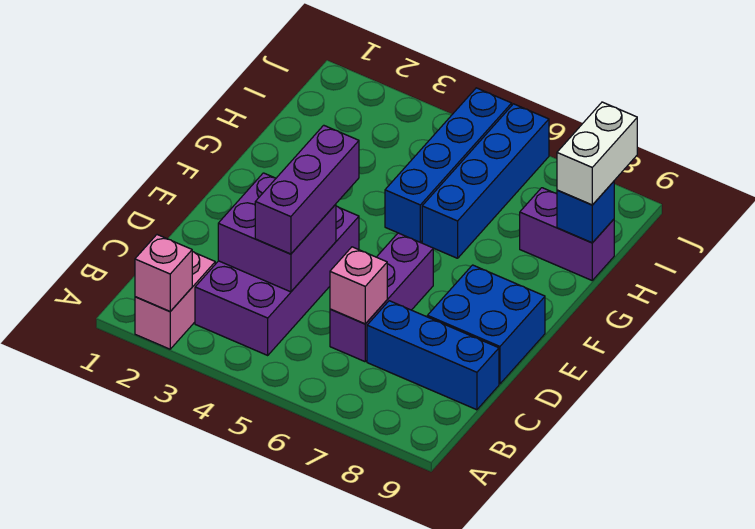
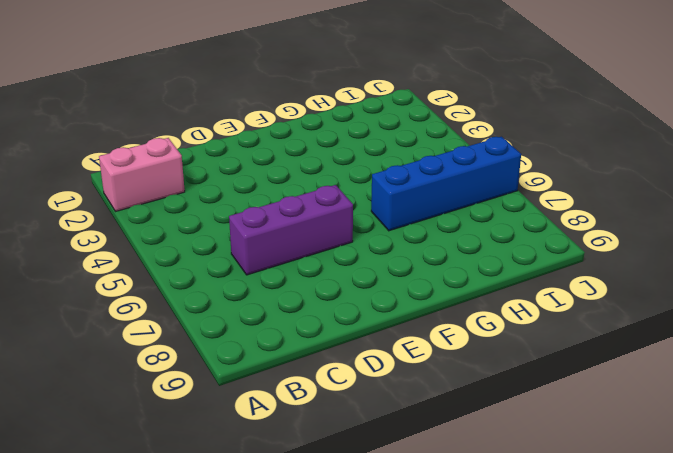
none -> purple 2x4 brick [195,206,359,355]
none -> blue 1x3 brick [367,301,499,410]
none -> blue 2x2 brick [427,265,545,384]

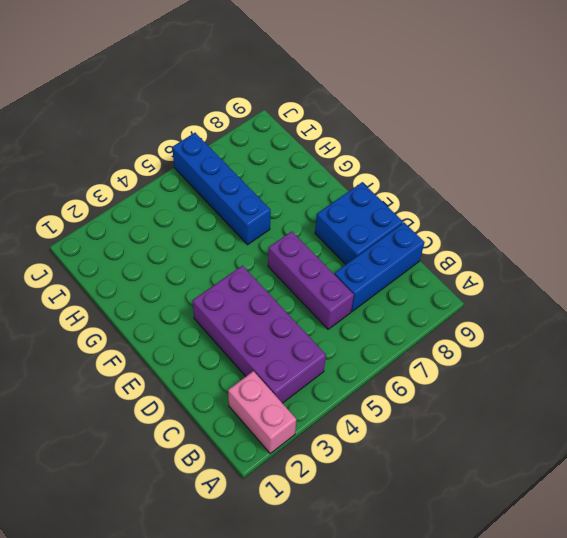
none -> blue 1x4 brick [385,88,512,242]
none -> purple 1x2 brick [520,188,614,280]
none -> pink 1x1 brick [135,235,192,311]

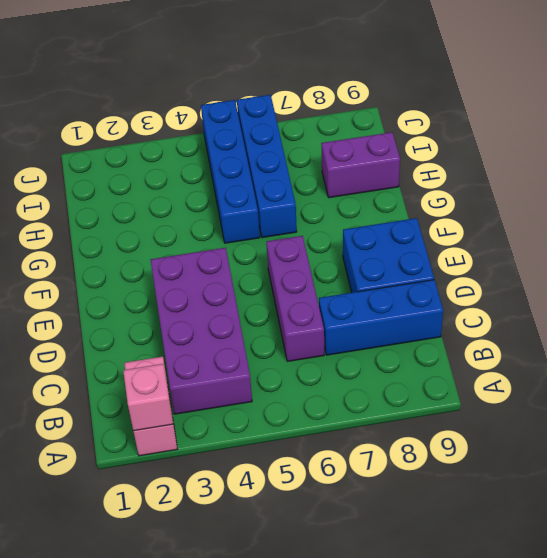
none -> purple 2x2 brick [218,173,336,292]
none -> pink 1x1 brick [330,247,387,324]
none -> blue 1x1 brick [557,182,614,243]

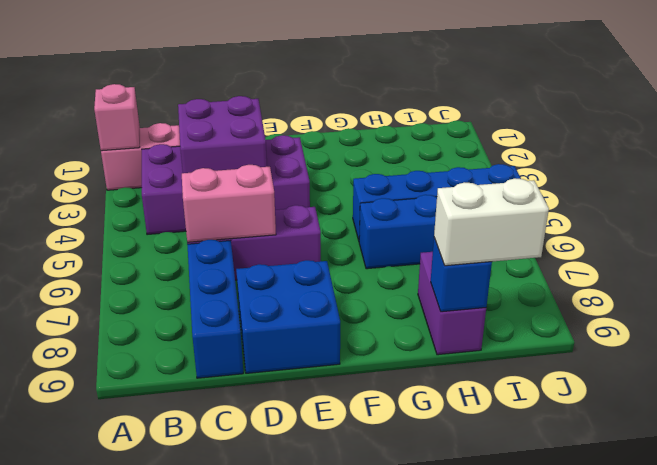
pink 1x2 brick [182,165,276,242] -> pink 1x1 brick [330,247,387,324]
none -> purple 1x3 brick [255,125,359,254]

